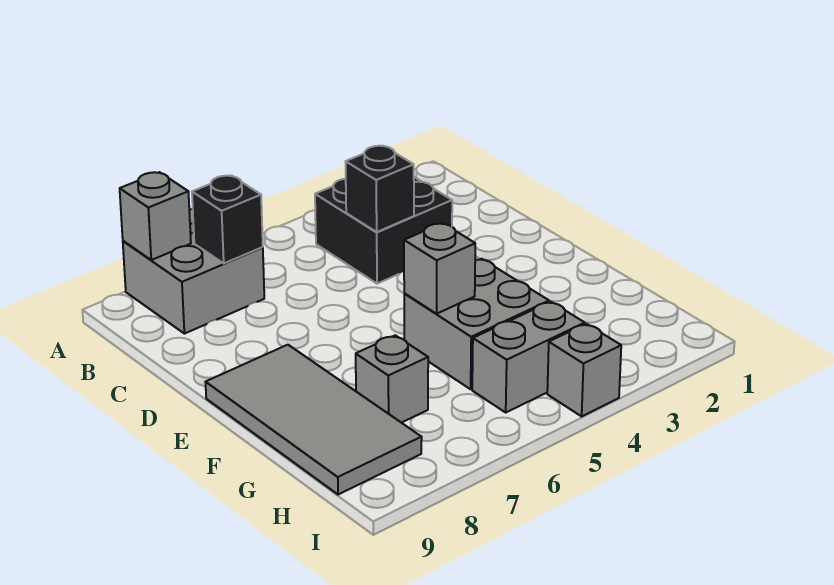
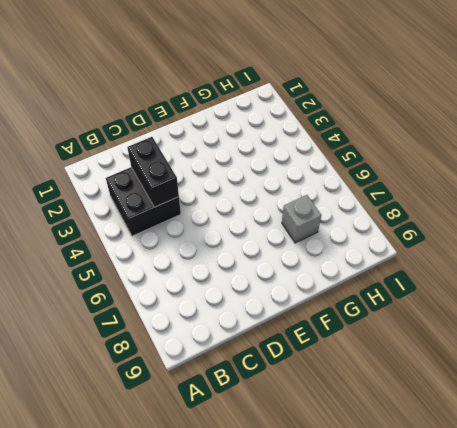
black 1x2 brick [127,137,179,207] -> black 1x1 brick [346,146,414,232]
none -> grey 2x2 brick [123,209,264,334]
none -> grey 2x4 tile [206,345,422,495]

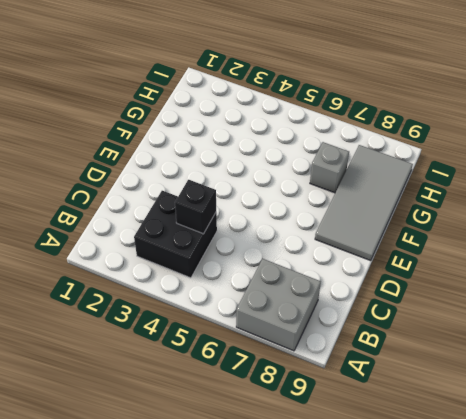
none -> grey 2x2 brick [404,259,549,389]
none -> grey 1x2 brick [472,302,585,412]

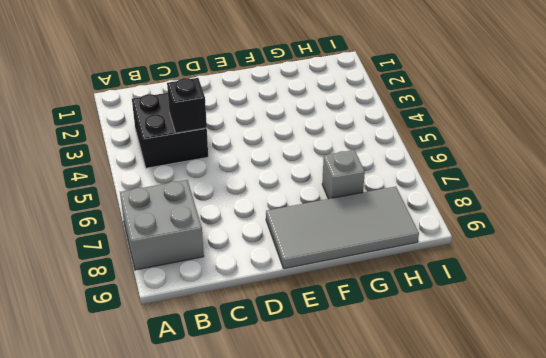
none -> grey 2x2 brick [404,259,549,389]
none -> grey 1x2 brick [472,302,585,412]

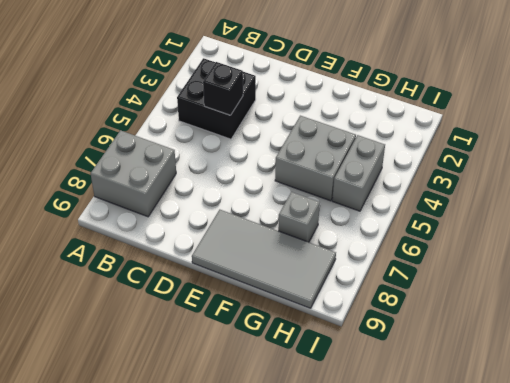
none -> grey 1x1 brick [547,324,621,416]
none -> grey 1x1 brick [120,172,191,260]

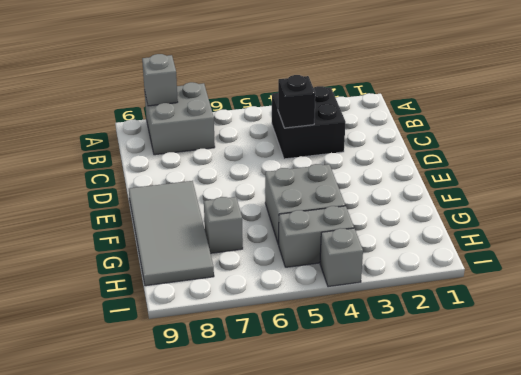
none -> black 1x1 brick [192,175,263,263]
none -> grey 1x1 brick [404,223,475,314]

